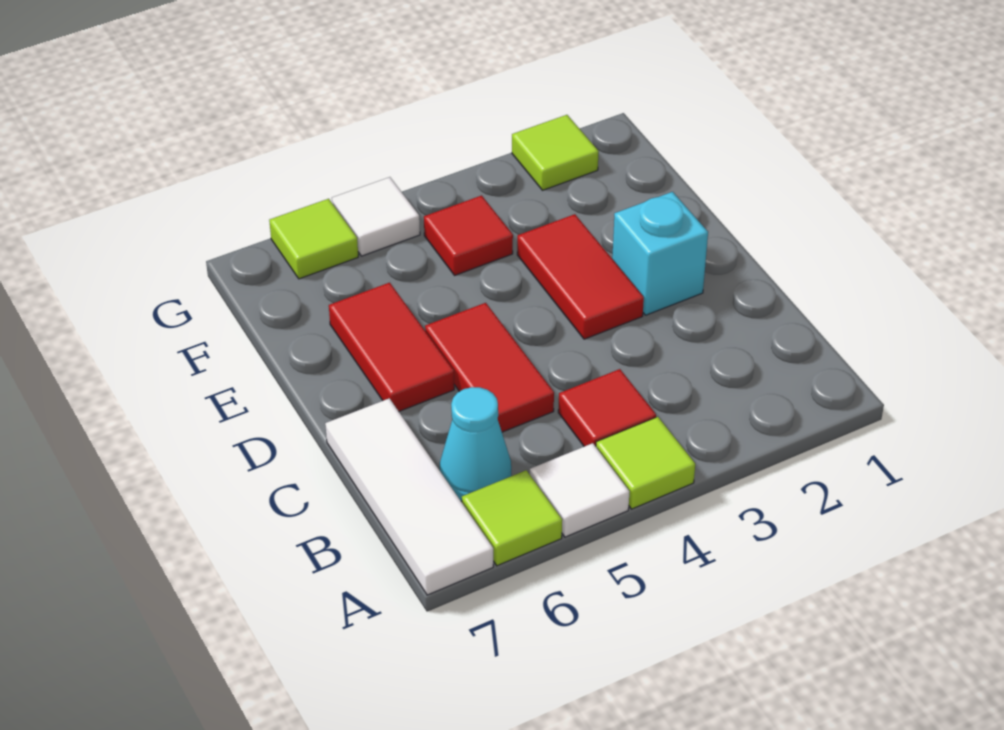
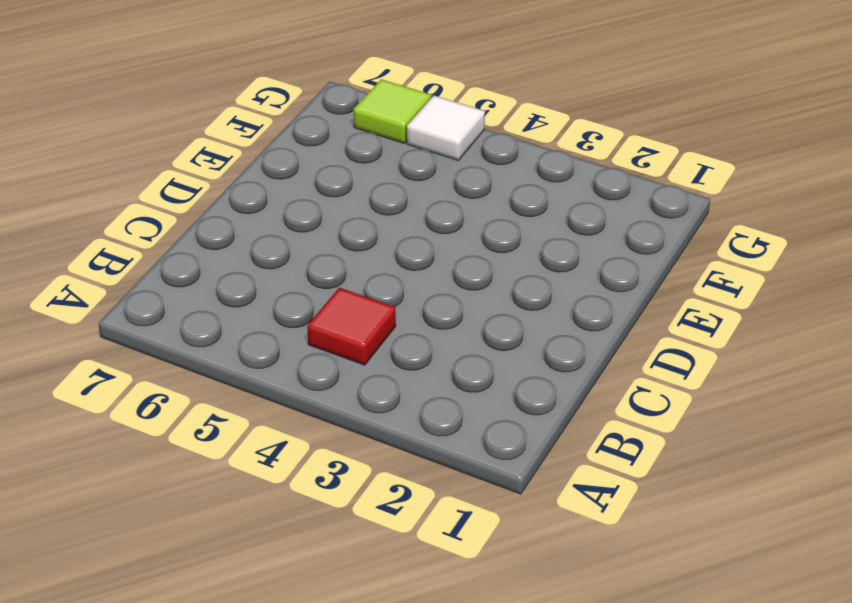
none -> lime 1x1 tile [596,417,695,509]
none -> white 1x1 tile [530,443,630,537]
none -> lime 1x1 tile [462,470,562,566]

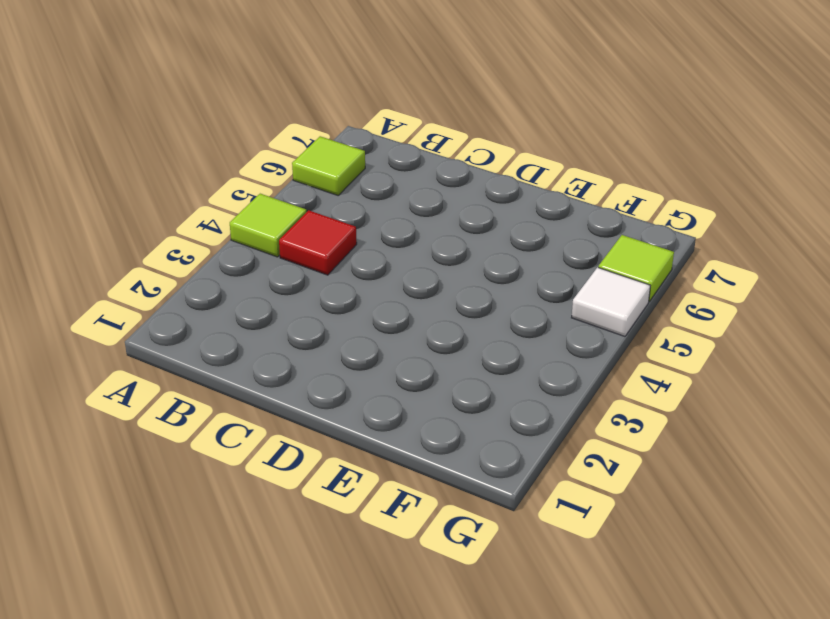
none -> white 1x1 tile [530,443,630,537]
none -> white 1x3 tile [325,398,493,595]
none -> cyan 1x1 cone [440,387,511,501]

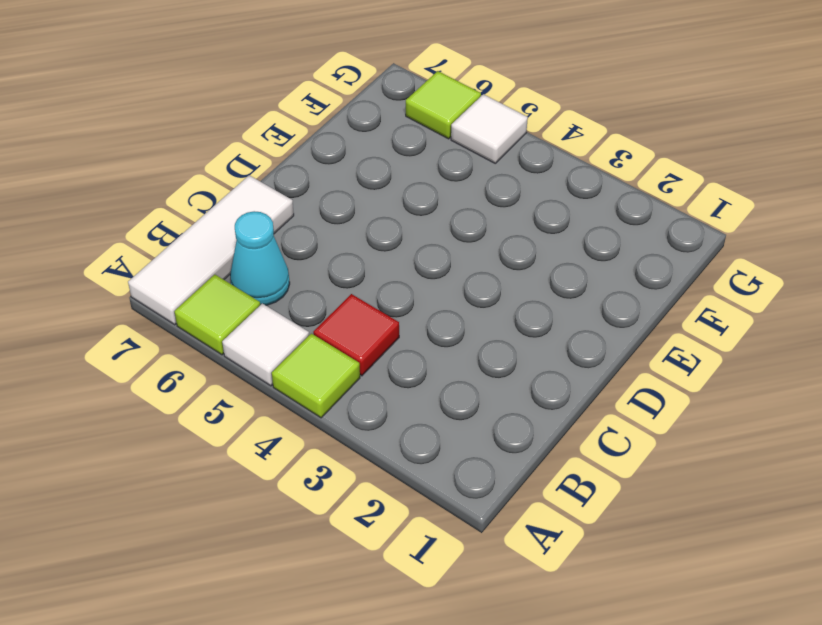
none -> red 1x2 tile [425,303,554,432]
none -> cyan 1x1 brick [612,192,708,315]
none -> red 1x2 tile [517,214,644,339]

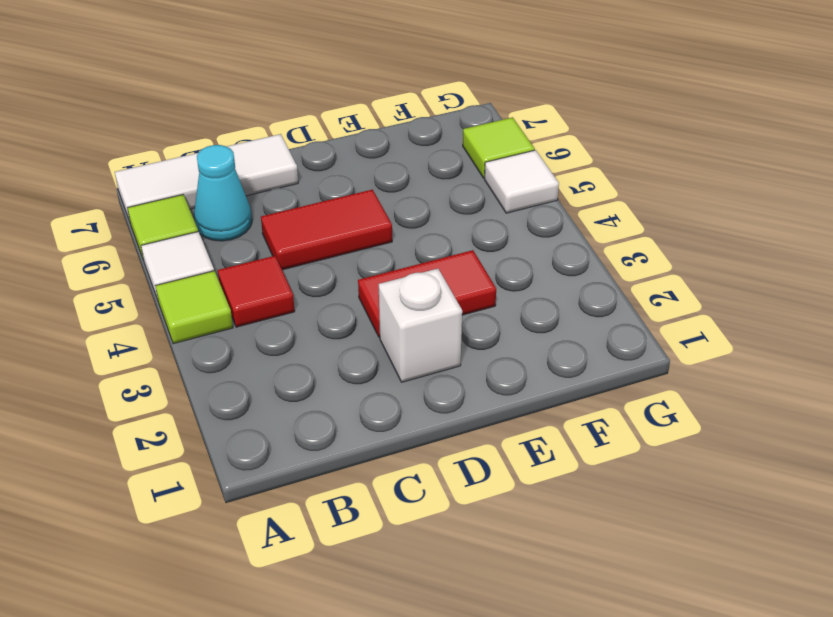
white 1x1 brick [379,269,462,382] -> cyan 1x1 brick [612,192,708,315]
none -> red 1x2 tile [329,283,454,411]
none -> red 1x1 tile [424,195,513,275]
none -> lime 1x1 tile [512,115,599,190]

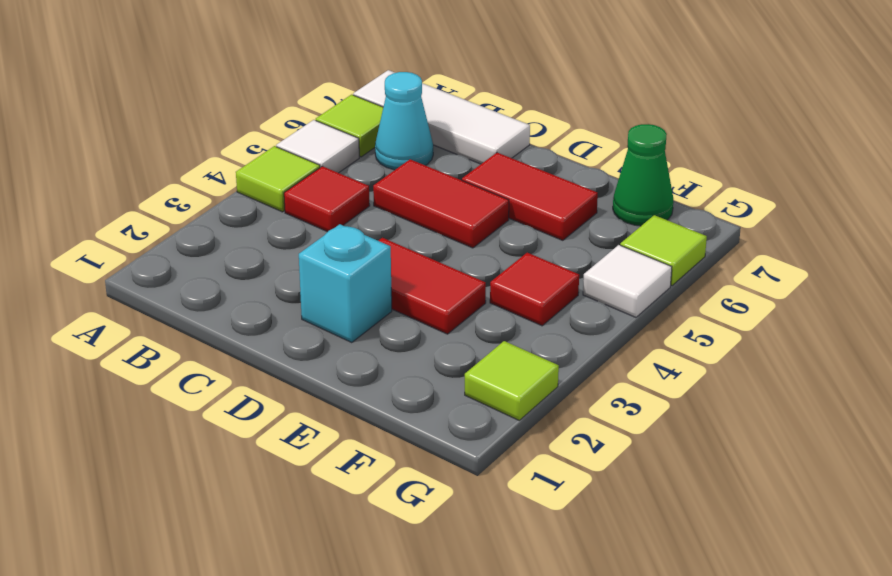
green 1x1 cone [613,124,673,226] -> none

